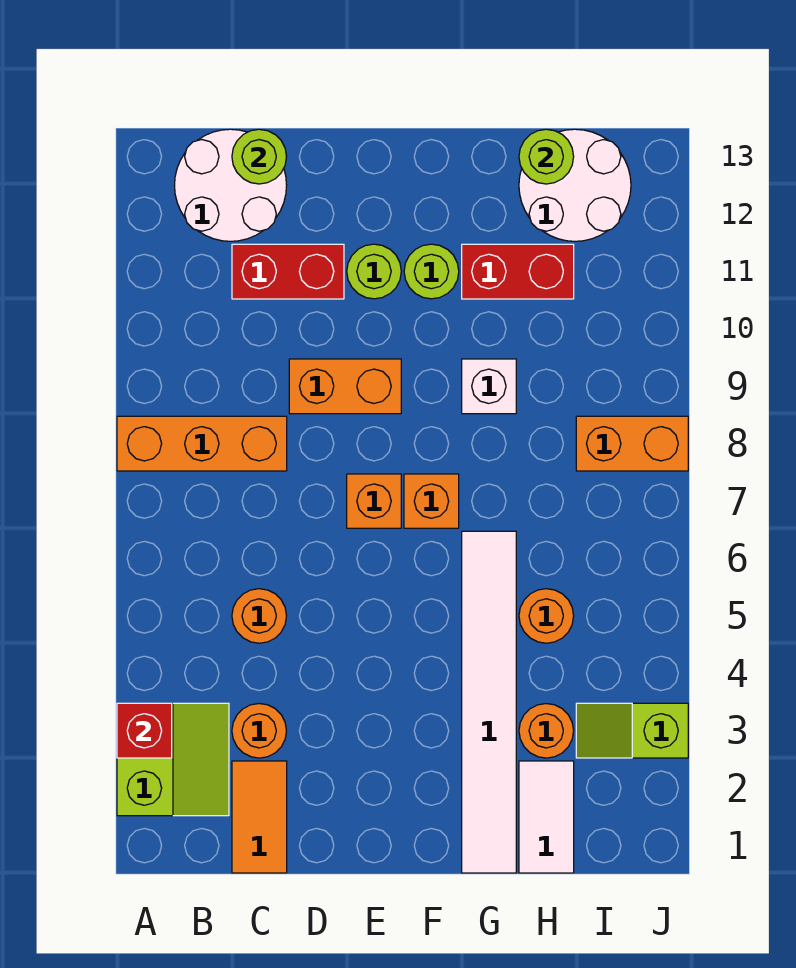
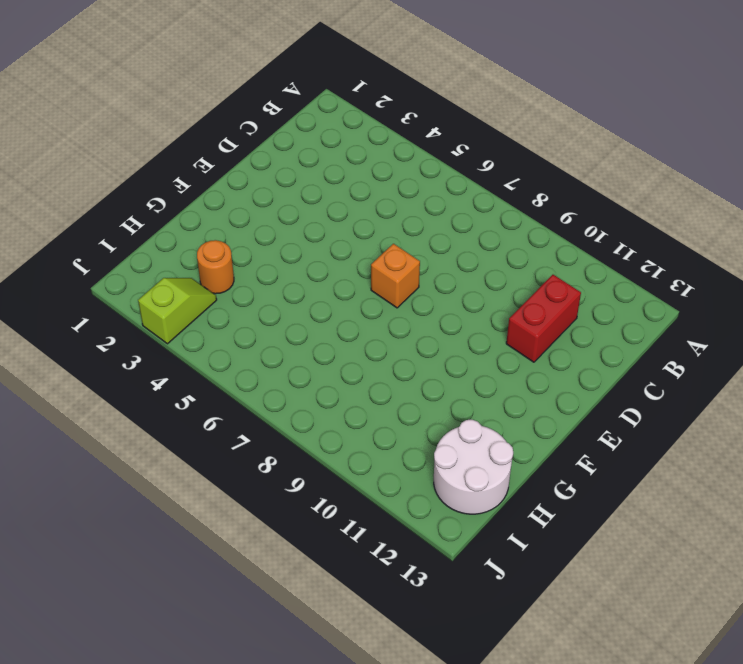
none -> lime 2x2 slope [117,703,229,816]
none -> orange 1x3 brick [117,416,287,471]
none -> white 2x2 round brick [175,129,287,241]

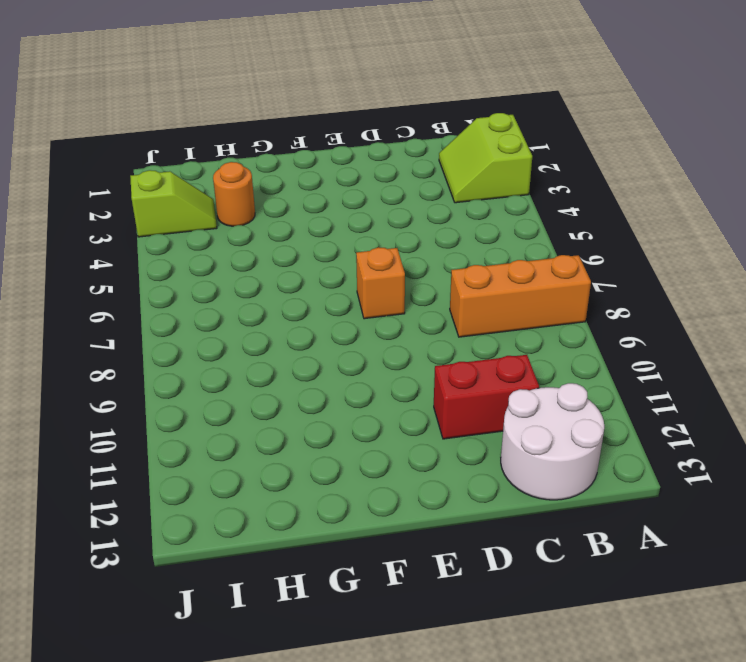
none -> orange 1x2 tile [232,761,287,873]
none -> orange 1x1 round brick [232,704,286,758]
none -> orange 1x1 round brick [232,589,286,643]

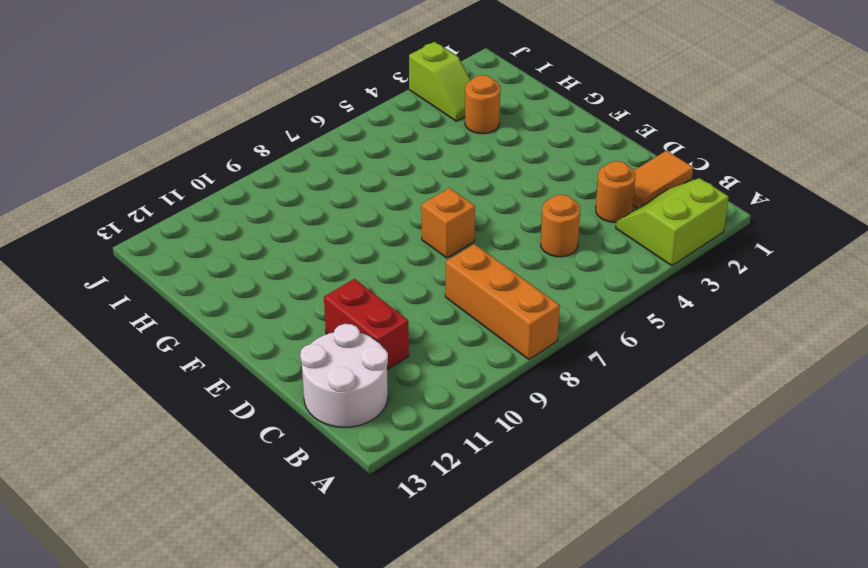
none -> orange 1x2 brick [289,359,401,414]
none -> lime 1x1 round brick [347,244,401,299]
none -> orange 1x1 brick [404,474,459,528]

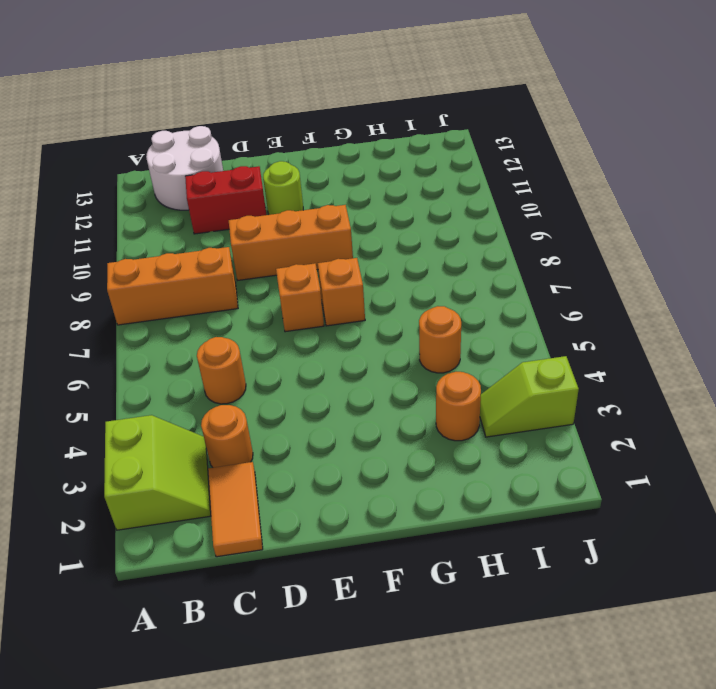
orange 1x3 brick [229,205,353,280] -> orange 1x2 brick [289,359,401,414]
none -> lime 1x1 round brick [404,244,459,299]
none -> white 1x6 tile [462,531,516,873]
none -> white 1x1 brick [462,359,516,414]

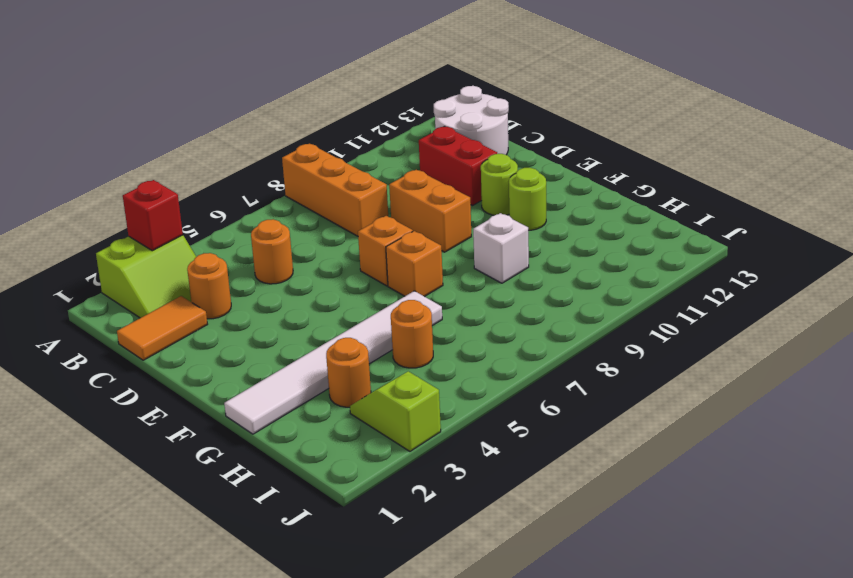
none -> red 1x2 brick [462,244,574,299]
none -> white 1x2 tile [519,761,574,873]
none -> white 2x2 round brick [519,129,631,241]

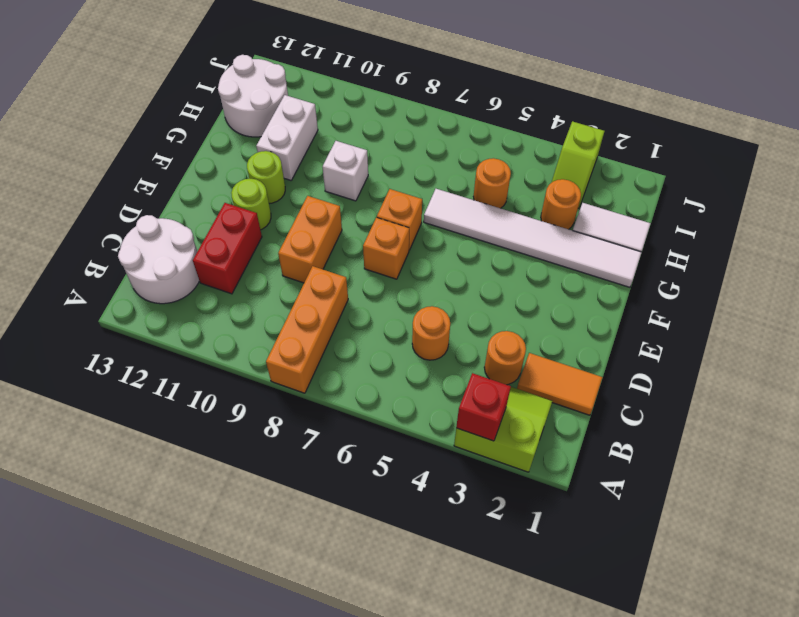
white 1x2 brick [256,95,318,180] -> red 1x2 brick [462,244,574,299]
none -> orange 1x2 brick [576,416,688,471]
none -> lime 1x1 round brick [232,129,287,184]
none -> lime 1x1 round brick [519,129,574,184]

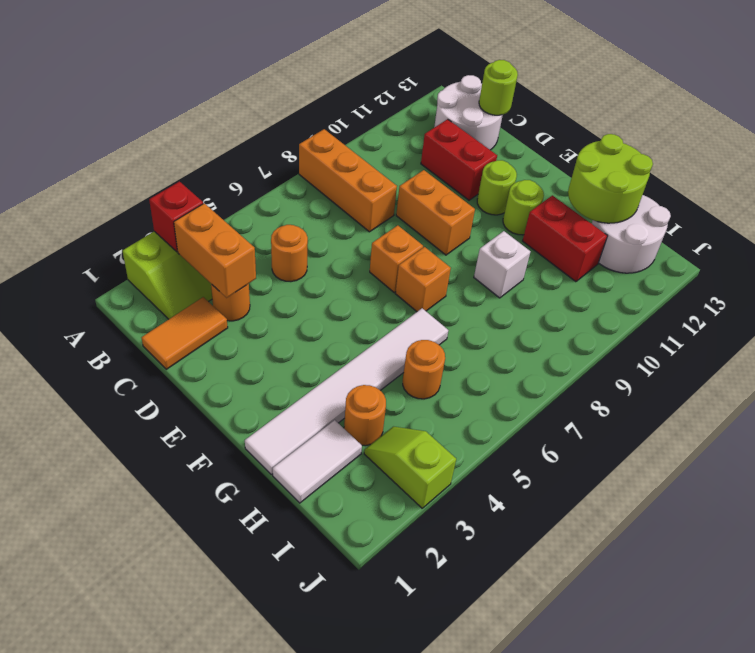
orange 1x2 brick [174,203,256,298] -> orange 1x2 brick moved to [576,416,688,471]
lime 2x2 round brick [568,134,653,223] -> lime 1x1 round brick [519,129,574,184]

